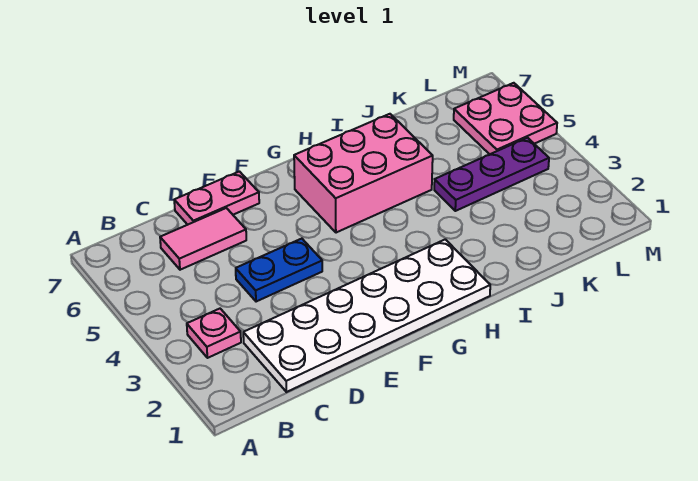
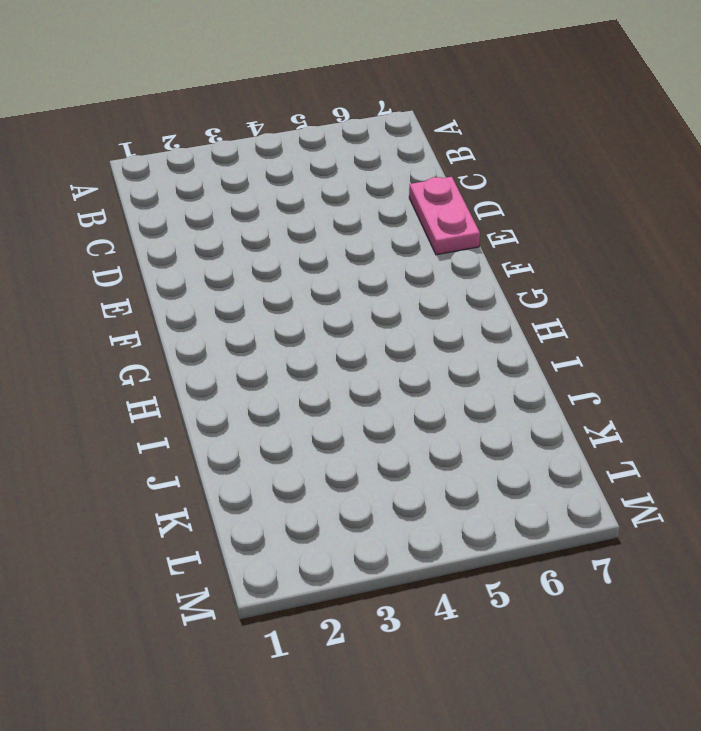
none -> pink 1x1 plate [187,309,241,358]
none -> white 2x6 plate [243,239,490,392]

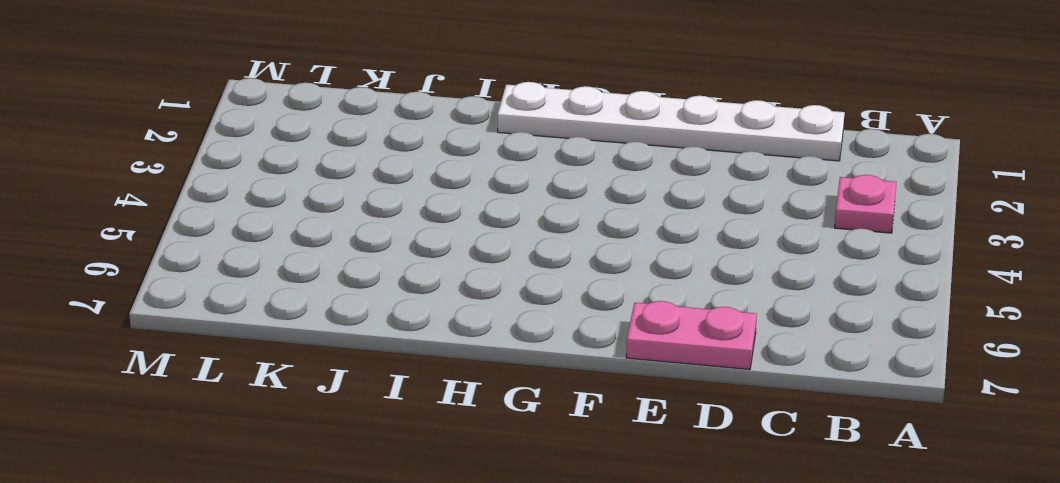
white 1x6 plate [498,82,845,161] -> white 2x6 plate [243,239,490,392]
none -> pink 1x2 tile [160,208,246,270]
none -> blue 1x2 plate [236,239,322,302]

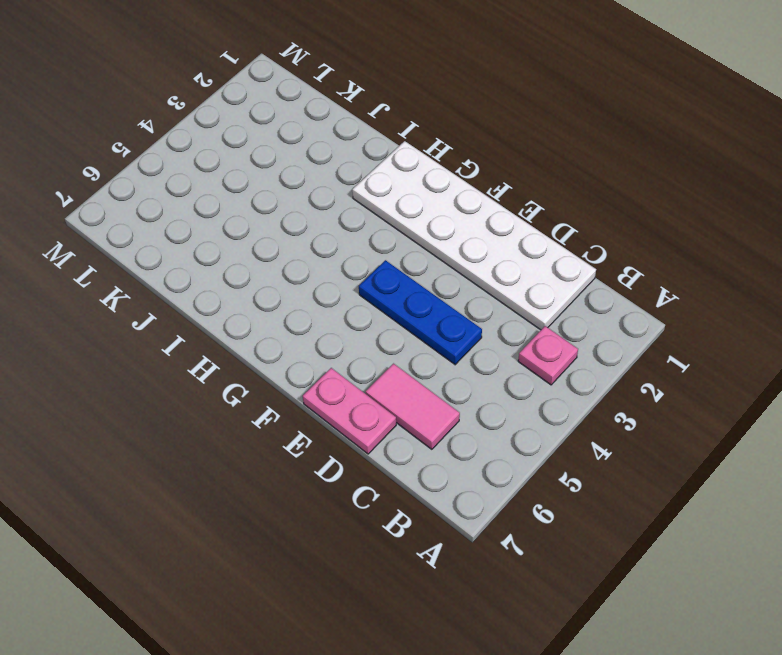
blue 1x3 plate [359,260,482,365] -> blue 1x2 plate [236,239,322,302]
none -> pink 2x3 brick [294,114,433,233]
none -> purple 1x3 plate [434,138,549,211]

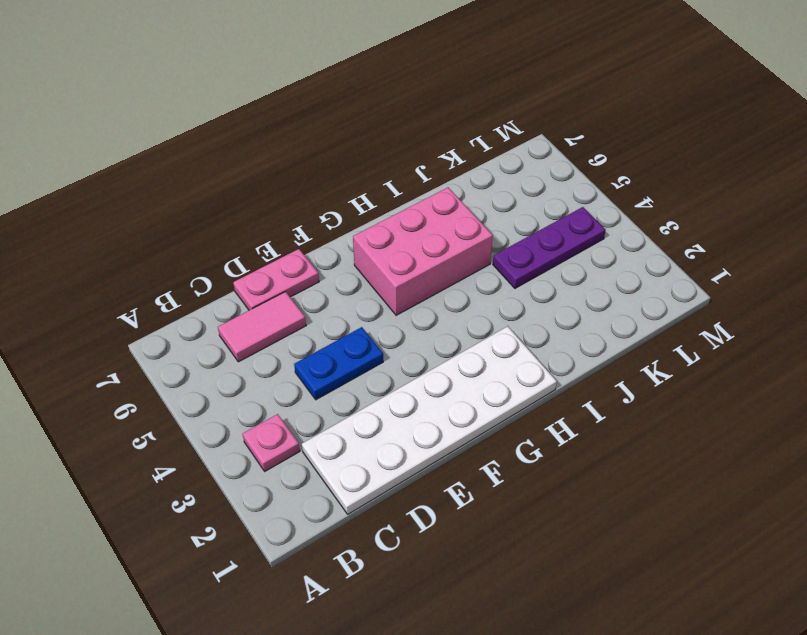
none -> pink 2x2 plate [454,83,557,154]

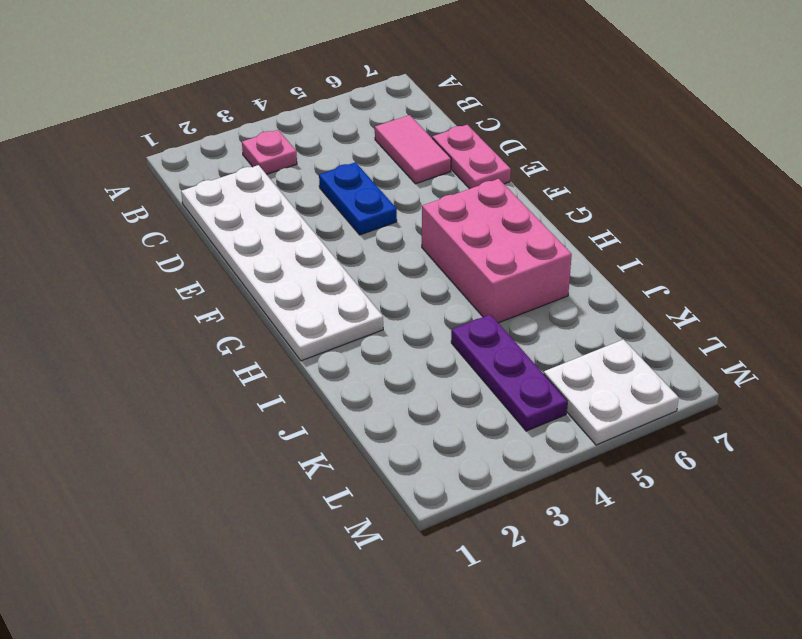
white 2x2 plate [544,339,679,445] -> pink 2x2 plate [454,83,557,154]

